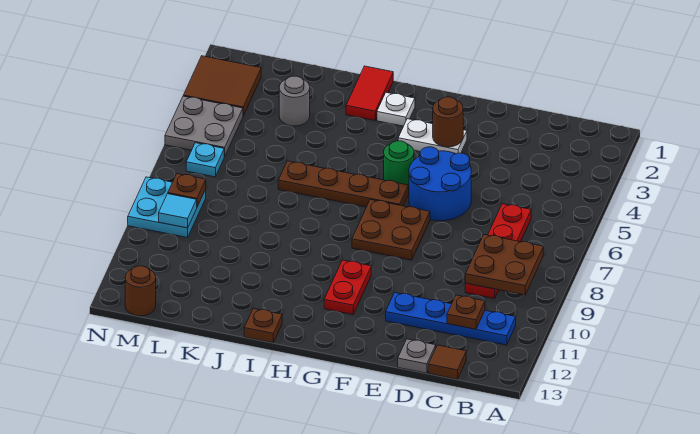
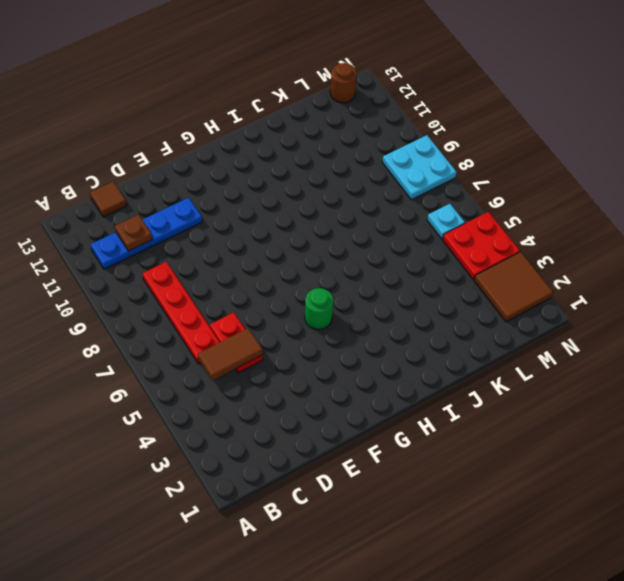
brown 1x2 tile [198,328,263,380] -> none
red 1x2 plate [210,312,263,373] -> red 1x2 plate moved to [324,260,371,314]
red 2x2 plate [443,212,520,280] -> grey 2x2 plate [165,96,243,156]
none -> grey 1x1 plate [398,339,436,373]
none -> blue 2x2 round brick [409,147,471,221]
none -> white 1x2 plate [398,119,467,154]

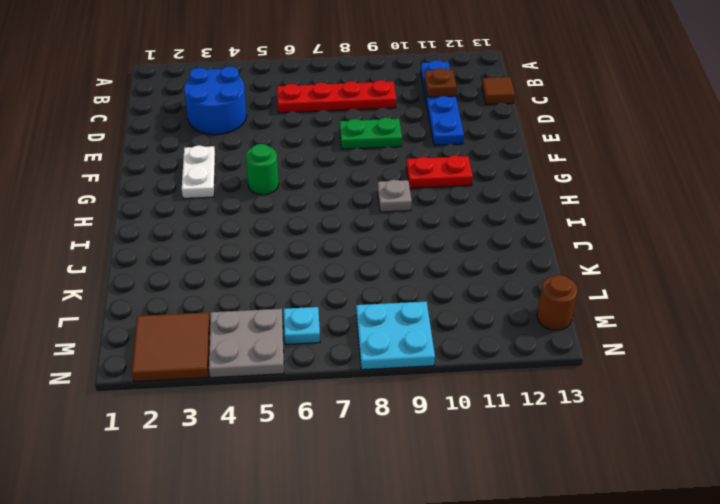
blue 2x2 round brick [184,66,247,135] -> blue 2x2 round brick moved to [409,147,471,221]
green 1x2 plate [340,118,402,149] -> none
grey 1x1 plate [378,180,412,212] -> grey 1x1 plate moved to [398,339,436,373]
none -> brown 2x2 plate [352,200,430,260]
none -> brown 1x4 plate [278,161,409,207]
none -> white 1x1 plate [377,93,415,126]

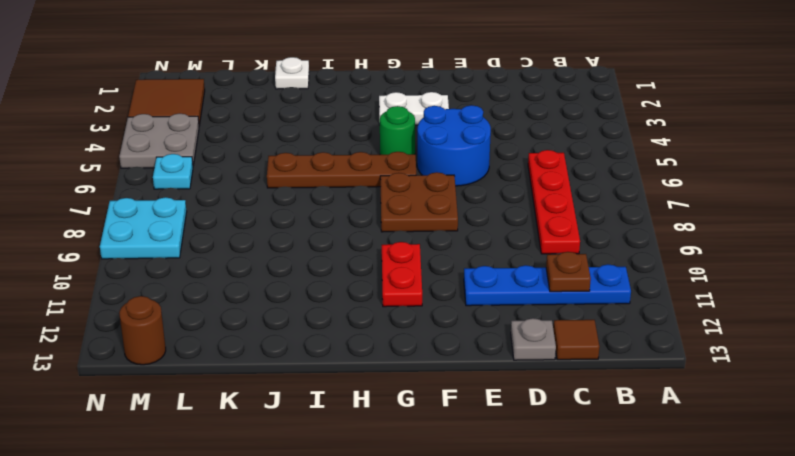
white 1x1 plate [275,57,309,89] -> white 1x1 plate moved to [377,93,415,126]
none -> red 1x2 tile [346,66,393,120]
none -> brown 1x1 plate [244,309,282,343]
none -> grey 1x1 round brick [279,76,310,126]

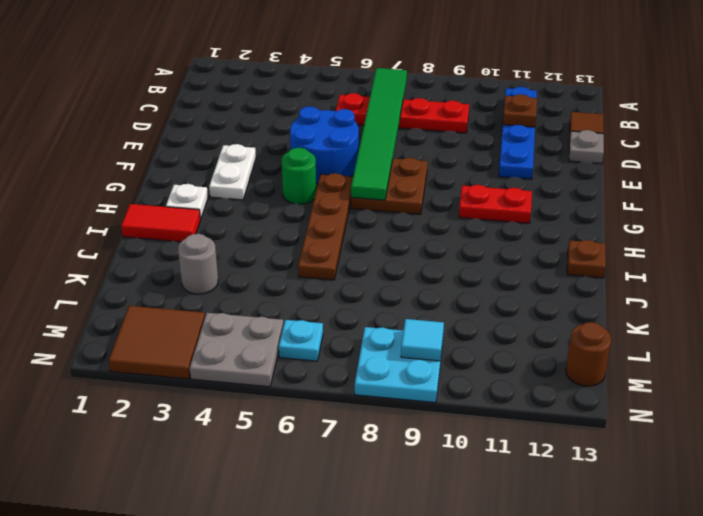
green 1x6 tile [351,68,407,200] -> none
none -> brown 2x2 plate [465,235,543,295]
none -> brown 1x1 round brick [433,97,463,147]
none -> brown 1x1 plate [168,174,206,207]

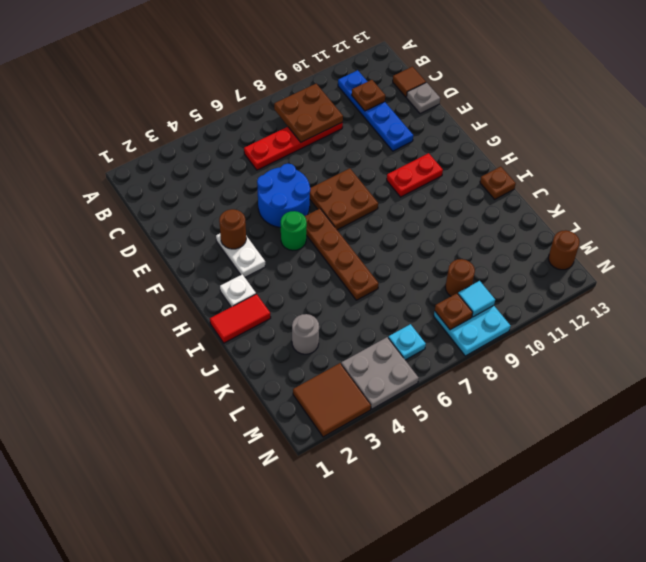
brown 1x1 round brick [445,259,475,296] -> none

